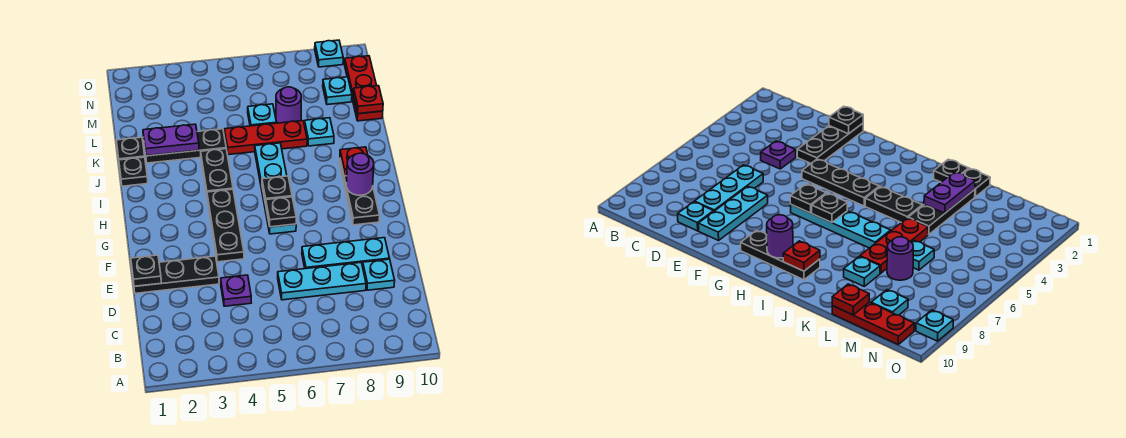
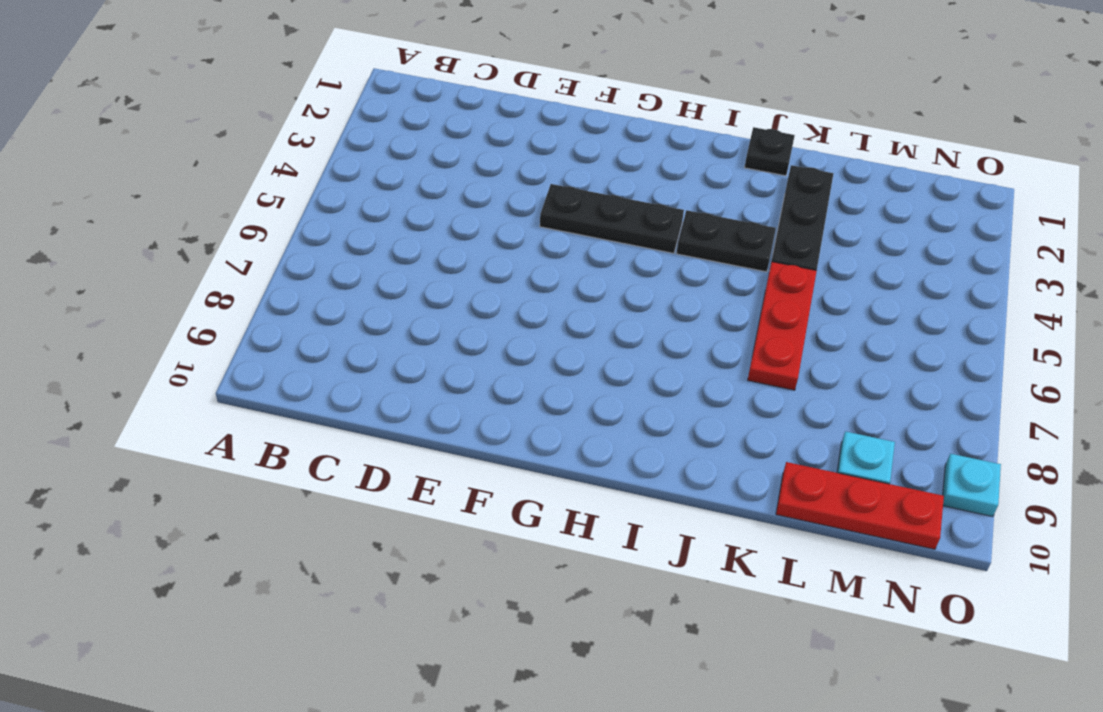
none -> purple 1x1 plate [221,275,251,306]
none -> cyan 1x3 plate [278,263,366,300]
none -> cyan 1x1 plate [363,259,395,290]

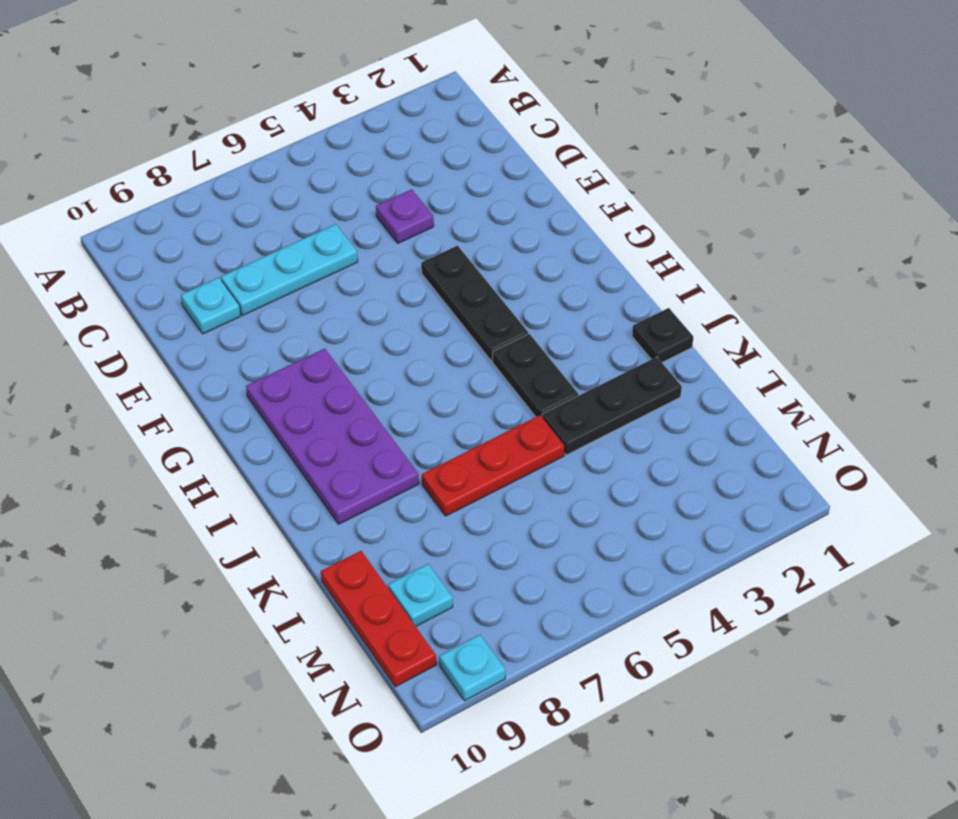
purple 2x4 plate [246,349,419,524] -> black 1x3 plate [340,160,380,225]
none -> black 1x3 plate [132,256,219,293]
none -> cyan 1x3 plate [302,238,389,269]
none -> cyan 1x4 plate [255,143,296,234]

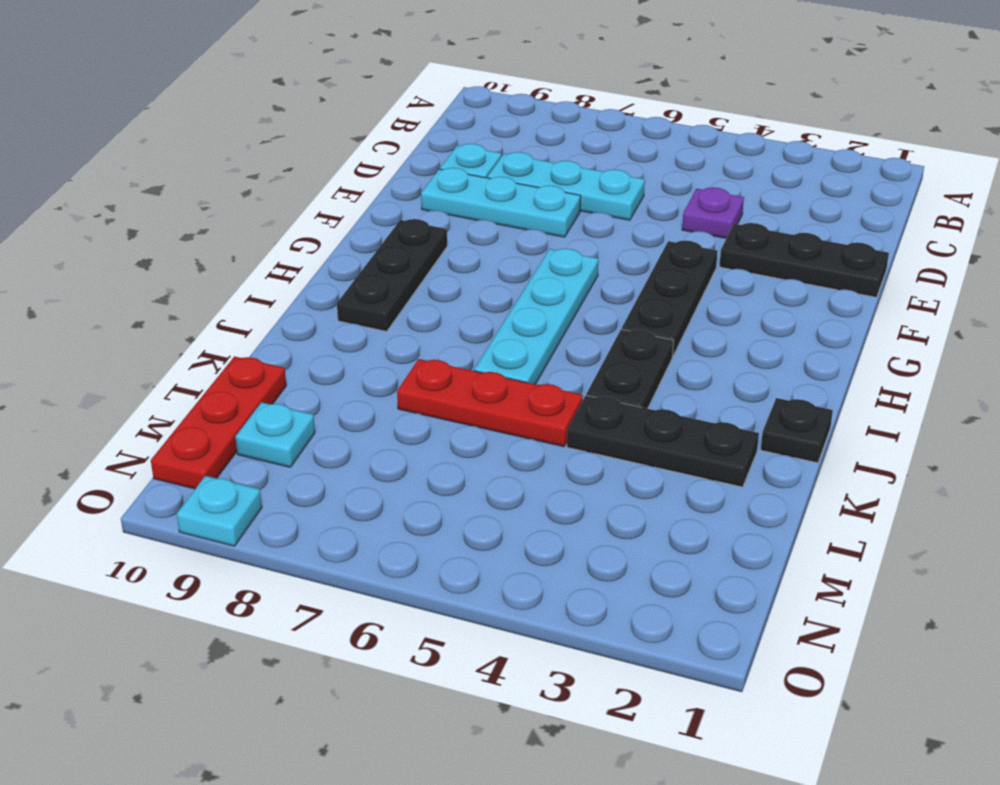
none -> black 1x1 plate [116,137,145,160]
none -> cyan 1x1 plate [305,118,334,146]
none -> cyan 1x1 plate [248,104,276,126]

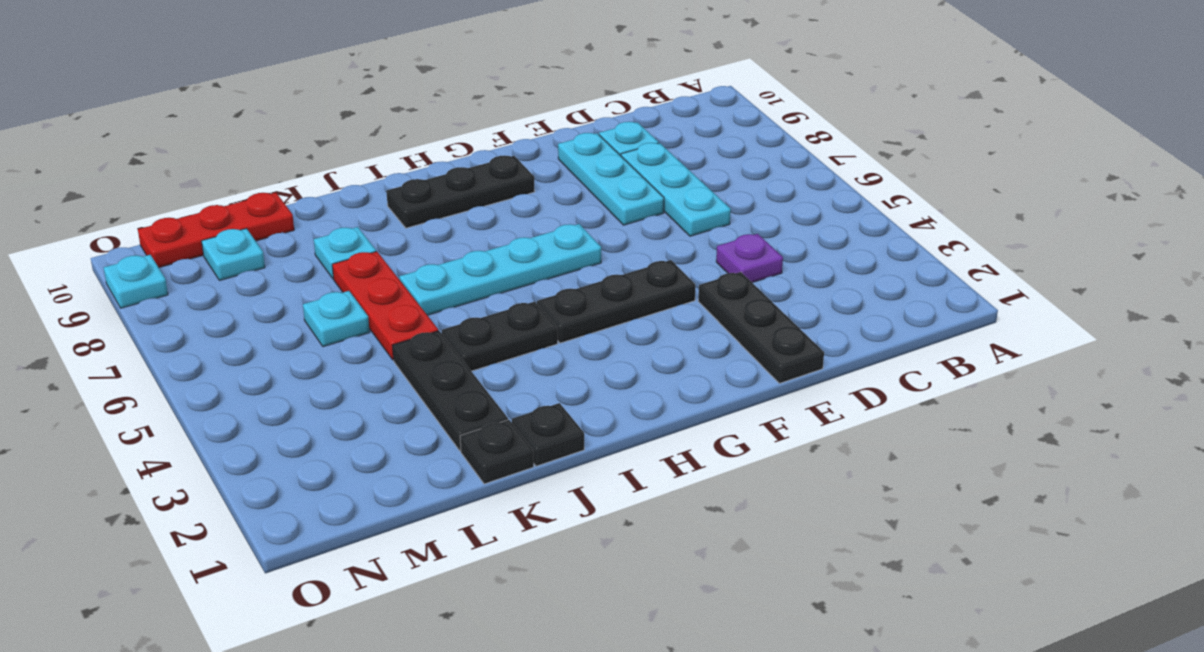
none -> purple 1x1 round brick [276,87,301,123]
none -> black 1x1 plate [131,255,161,286]
none -> black 1x1 plate [266,197,296,227]

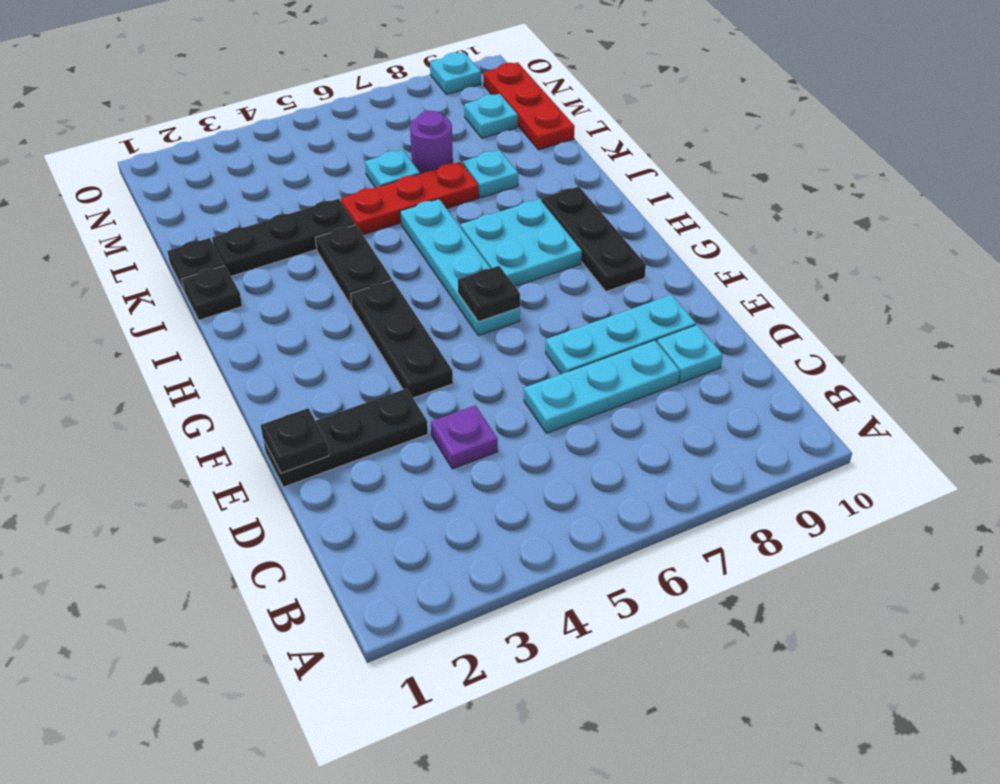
cyan 2x2 plate [460,199,582,286] -> none
none -> black 1x1 plate [262,176,292,204]
none -> purple 1x1 round brick [346,153,374,195]
none -> red 1x1 plate [340,147,368,176]

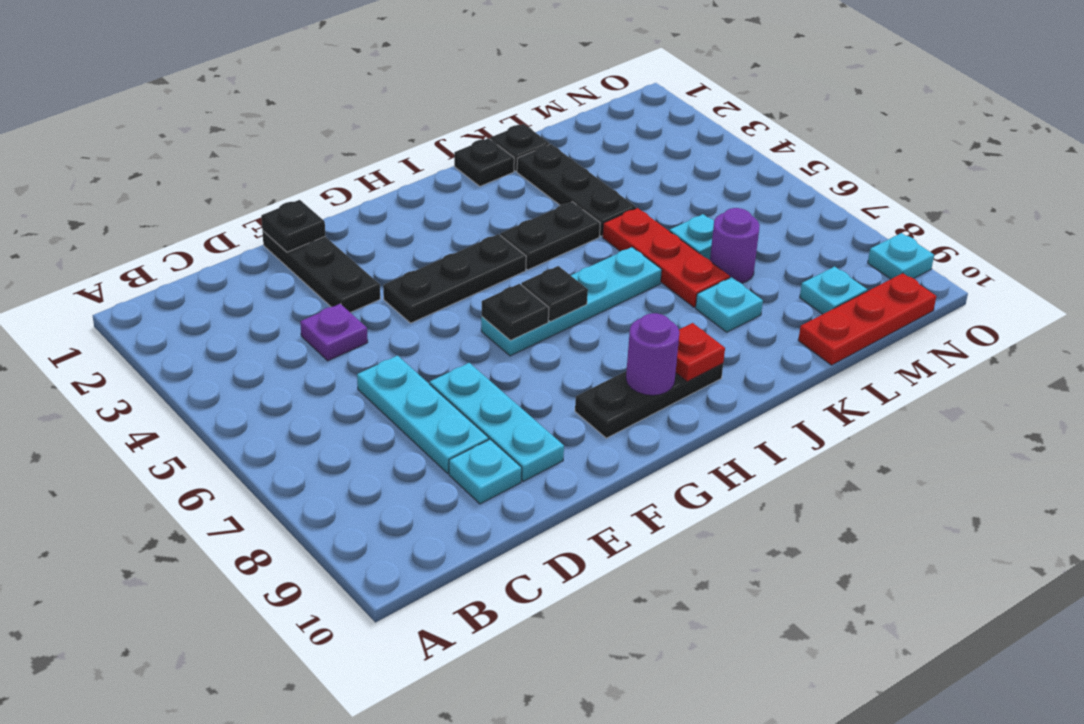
none -> purple 1x2 plate [143,124,199,156]
none -> red 1x1 plate [353,86,383,114]

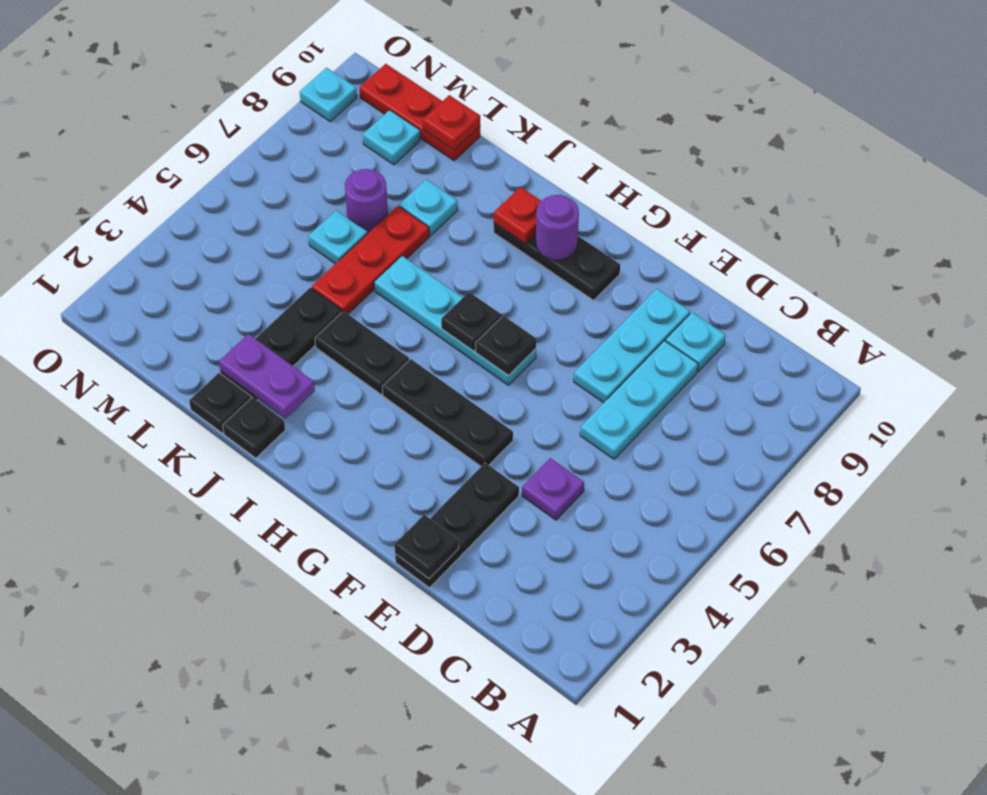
purple 1x2 plate [219,334,315,419] -> purple 1x2 plate turned to [143,124,199,156]

